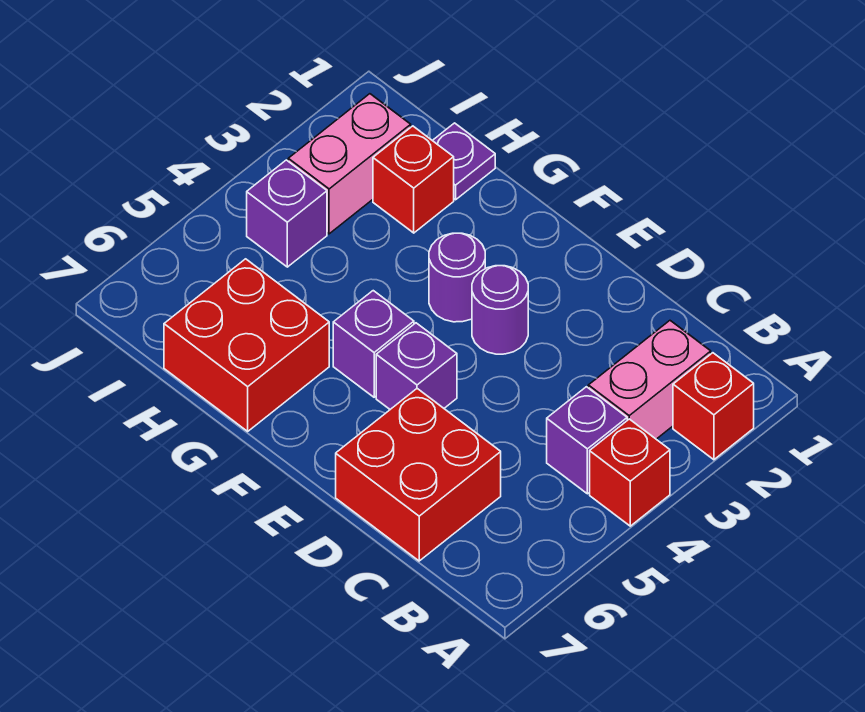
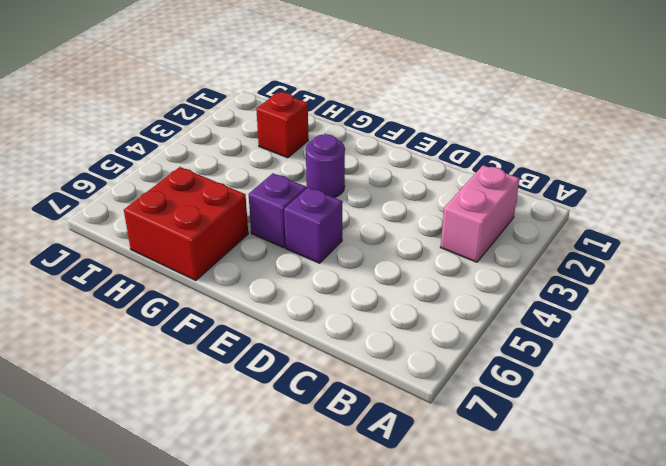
none -> red 1x1 brick [673,353,754,460]
none -> red 1x1 brick [590,419,670,526]
none -> purple 1x1 brick [547,387,627,494]

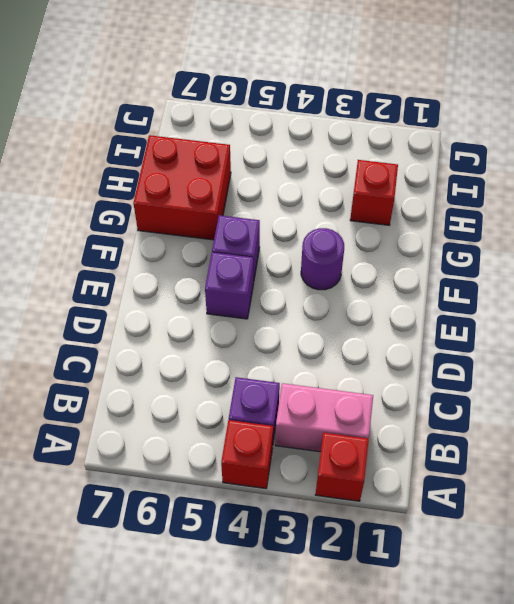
none -> red 2x2 brick [336,389,501,561]
none -> purple 1x1 round brick [472,266,528,354]
none -> purple 1x1 plate [432,123,495,200]

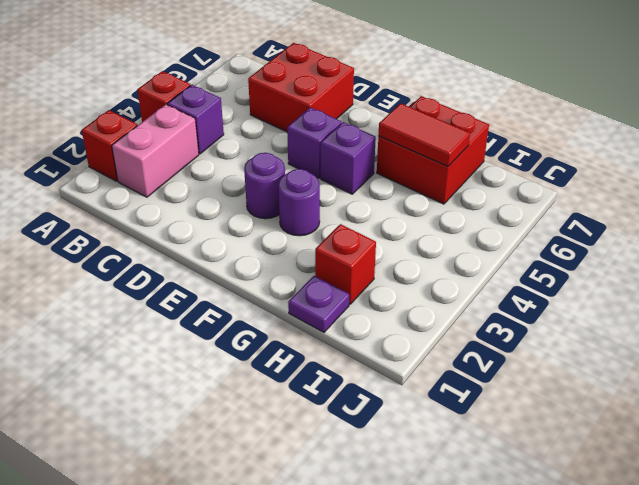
red 1x2 tile [378,103,470,167] -> none
none -> pink 1x2 brick [288,94,411,234]
none -> purple 1x1 brick [247,160,327,267]

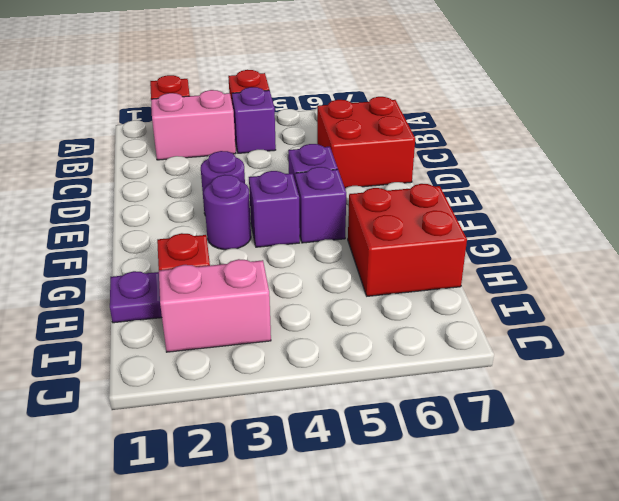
purple 1x1 brick [249,171,300,247] -> purple 1x1 brick moved to [247,160,327,267]

